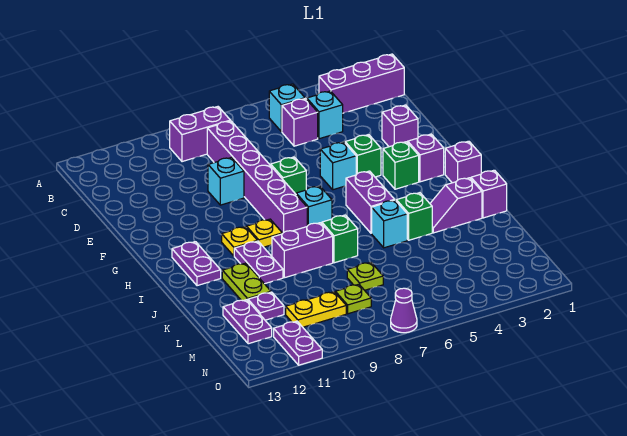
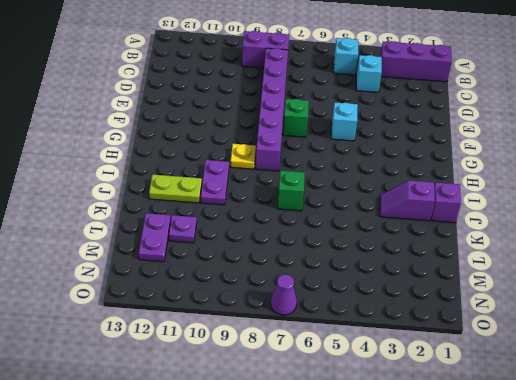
lime 1x2 plate [149,175,202,203] -> lime 1x2 plate turned to [222,263,271,301]
none -> purple 1x1 brick [282,99,318,146]
none -> purple 1x1 brick [382,105,418,147]
none -> cyan 1x1 brick [208,157,244,205]
none -> green 1x1 brick [345,135,381,177]

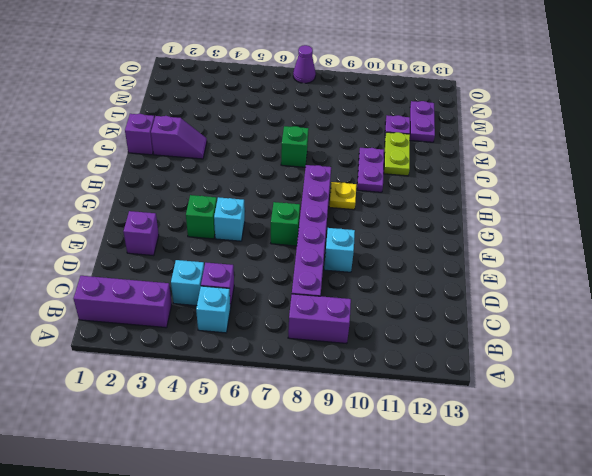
none -> purple 1x1 brick [408,134,444,182]
none -> green 1x1 brick [383,142,419,189]
none -> purple 1x1 brick [445,141,481,183]
none -> purple 1x2 brick [346,171,395,233]

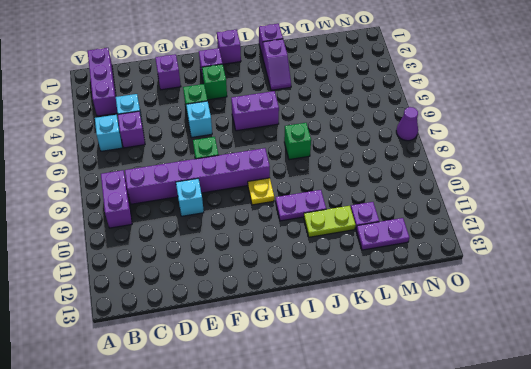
none -> cyan 1x1 brick [296,186,332,226]
none -> yellow 1x1 plate [222,227,258,256]
none -> purple 1x2 plate [172,242,221,286]
none -> green 1x1 brick [396,193,432,240]

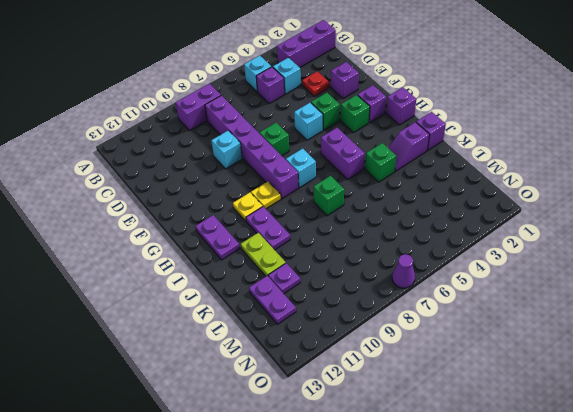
red 1x1 plate [302,71,329,96] -> none
none -> cyan 1x1 brick [372,200,407,248]
none -> purple 1x2 brick [272,223,333,278]
none -> lime 1x1 plate [347,262,383,290]
none -> lime 1x1 plate [335,284,371,314]

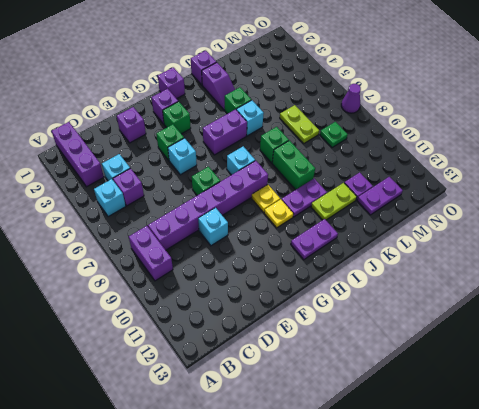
green 1x2 brick [272,141,315,190] -> purple 1x2 brick [272,223,333,278]
lime 1x2 plate [280,105,319,143] -> lime 1x1 plate [347,262,383,290]
green 1x1 plate [320,122,348,148] -> lime 1x1 plate [335,284,371,314]
none -> yellow 1x2 plate [286,292,346,327]
none -> purple 1x2 plate [274,321,322,365]

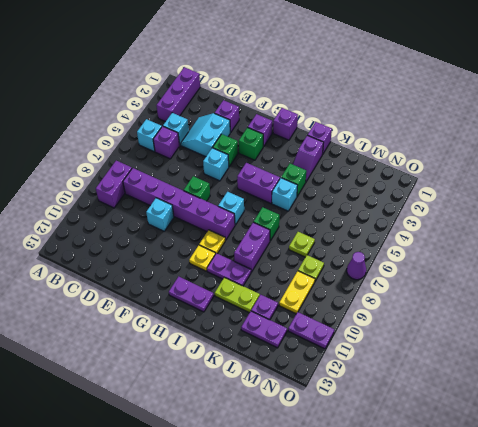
cyan 2x2 slope [181,113,230,157] -> none

